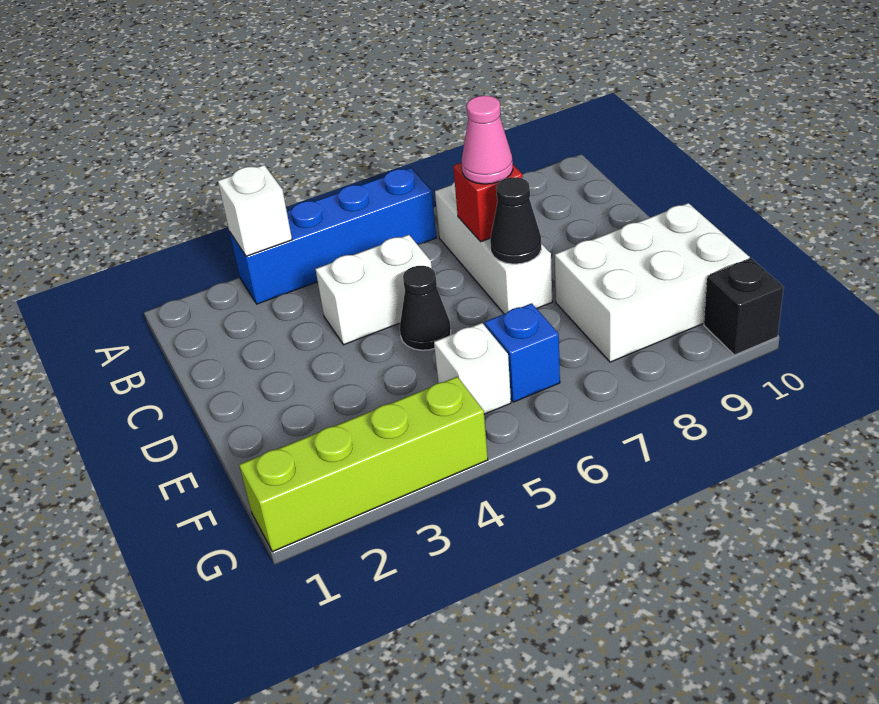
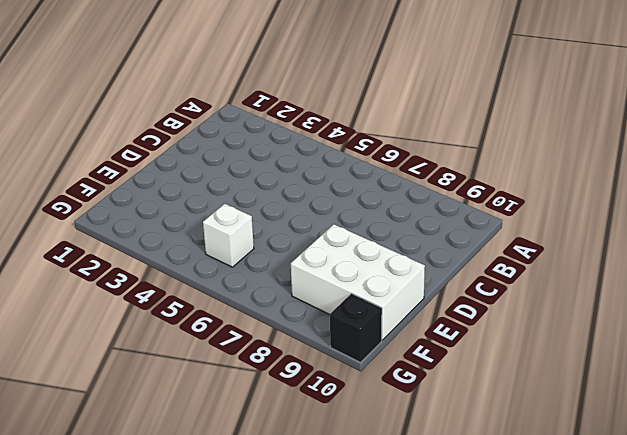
none -> blue 1x4 brick [230,168,436,304]
none -> white 1x3 brick [435,182,552,314]
none -> white 1x2 brick [315,235,432,345]

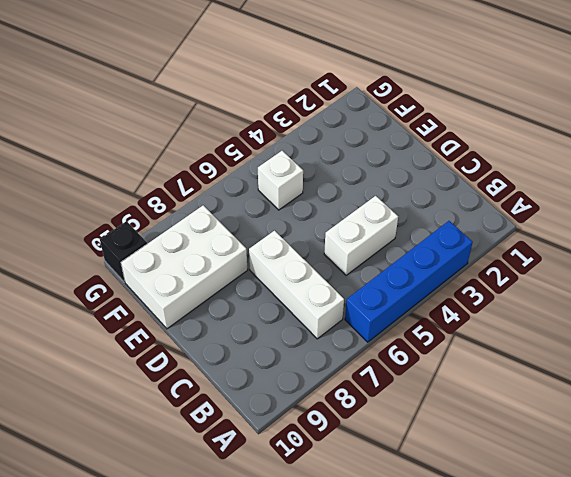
none -> black 1x1 cone [400,266,451,350]
none -> blue 1x1 brick [485,303,560,402]
none -> lime 1x4 brick [239,377,488,552]

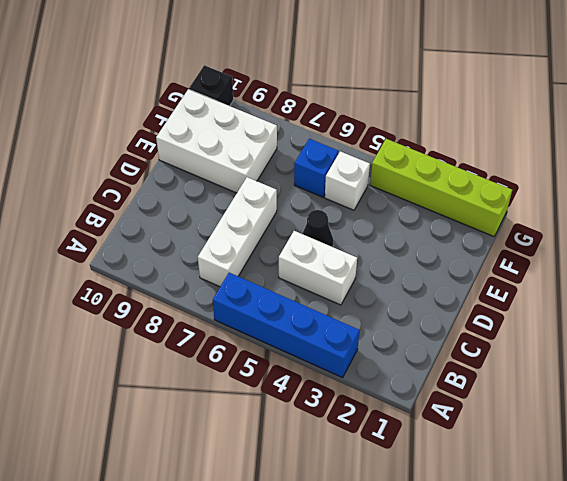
none -> white 1x1 brick [218,165,292,256]
none -> red 1x1 brick [453,162,523,242]
none -> black 1x1 cone [490,177,541,264]

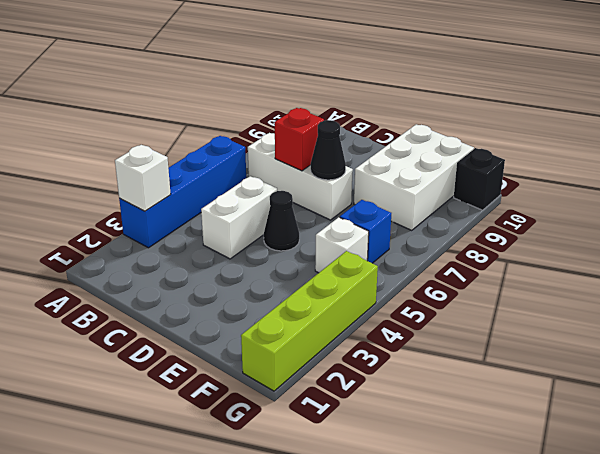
none -> pink 1x1 cone [462,96,513,184]

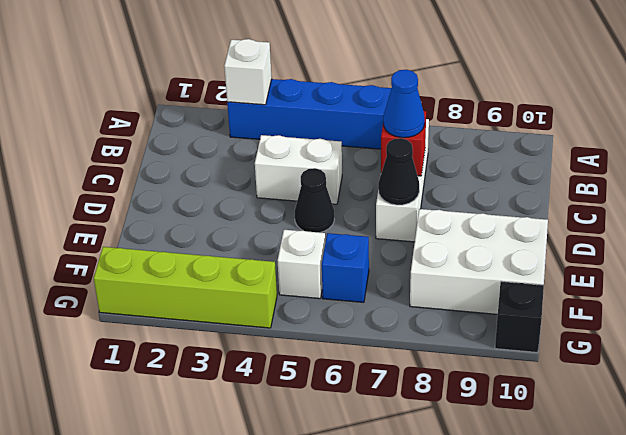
blue 1x1 cone [383,70,425,138] -> pink 1x1 cone [462,96,513,184]

